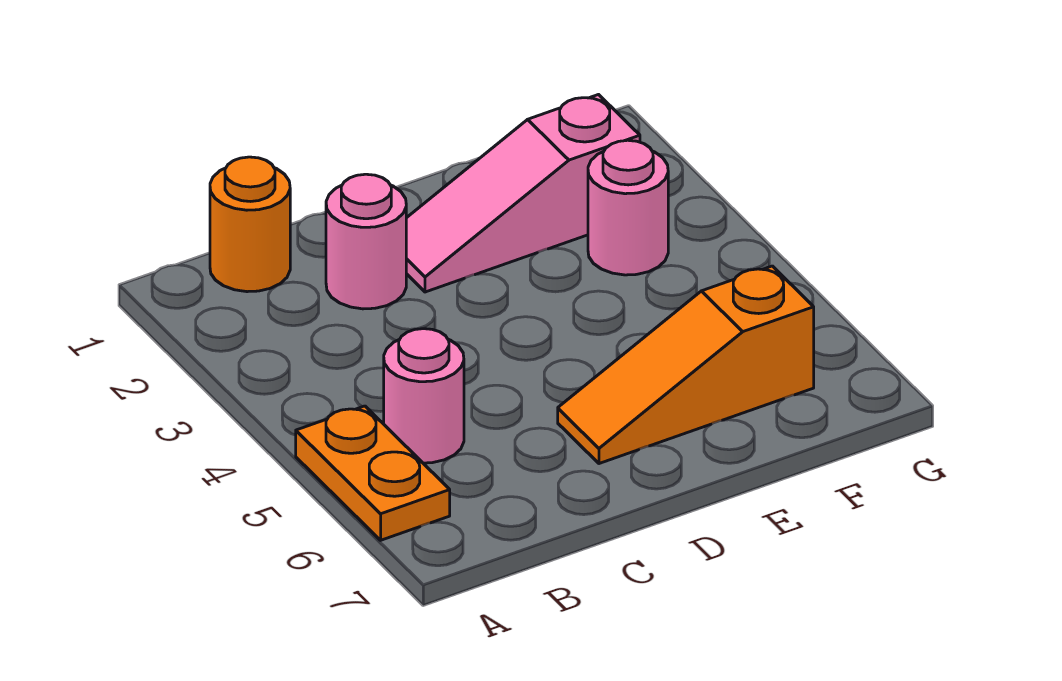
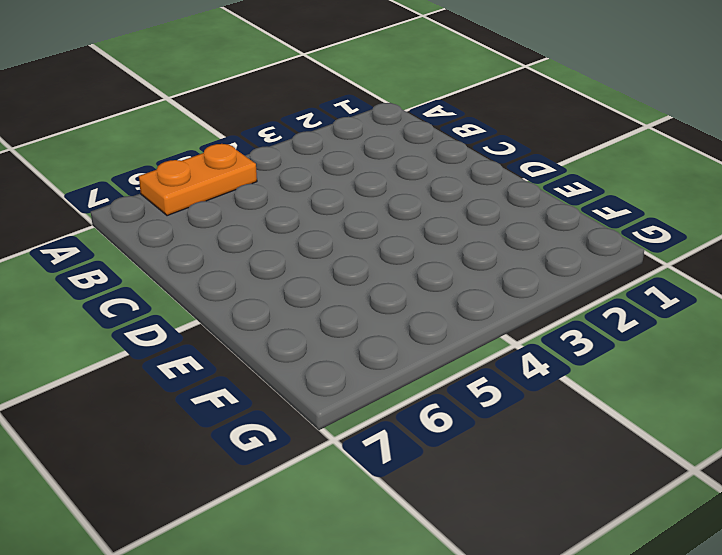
none -> orange 1x1 round brick [210,157,290,292]
none -> pink 1x1 round brick [384,329,464,463]

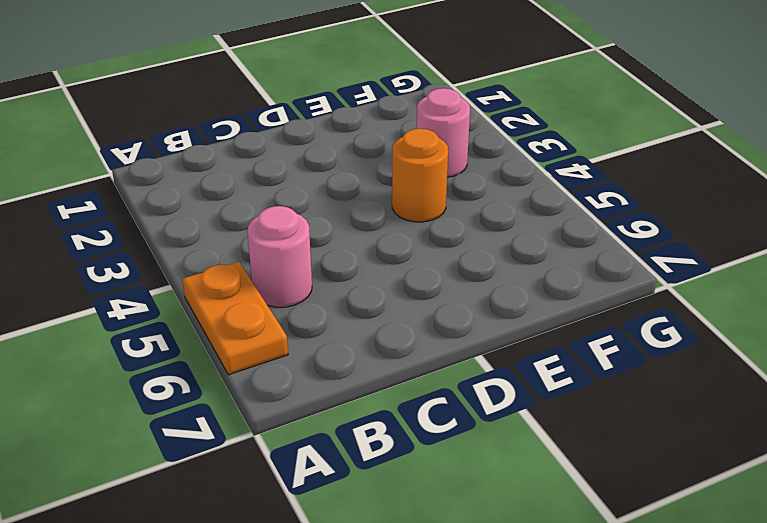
orange 1x1 round brick [392,129,448,222] -> orange 1x1 round brick moved to [210,157,290,292]
none -> pink 1x1 round brick [326,174,406,309]
none -> pink 1x3 slope [406,95,640,292]

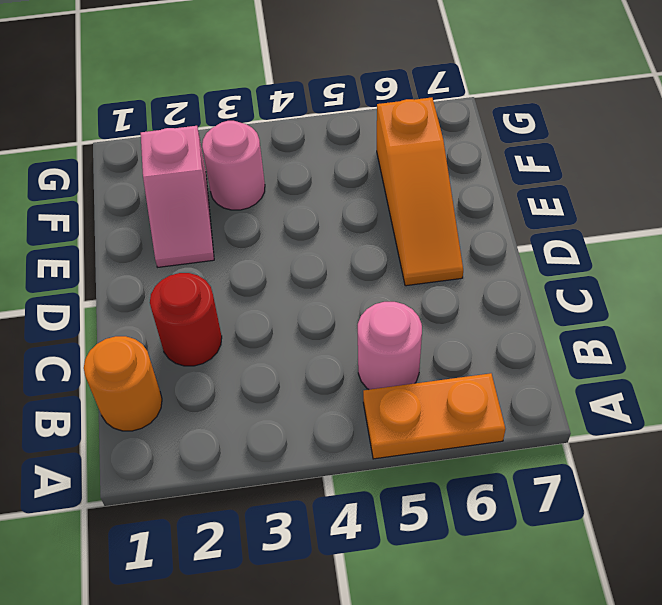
red 1x1 round brick [150,273,222,366] -> pink 1x1 round brick [326,174,406,309]
pink 1x2 slope [141,126,214,267] -> pink 1x3 slope [406,95,640,292]

